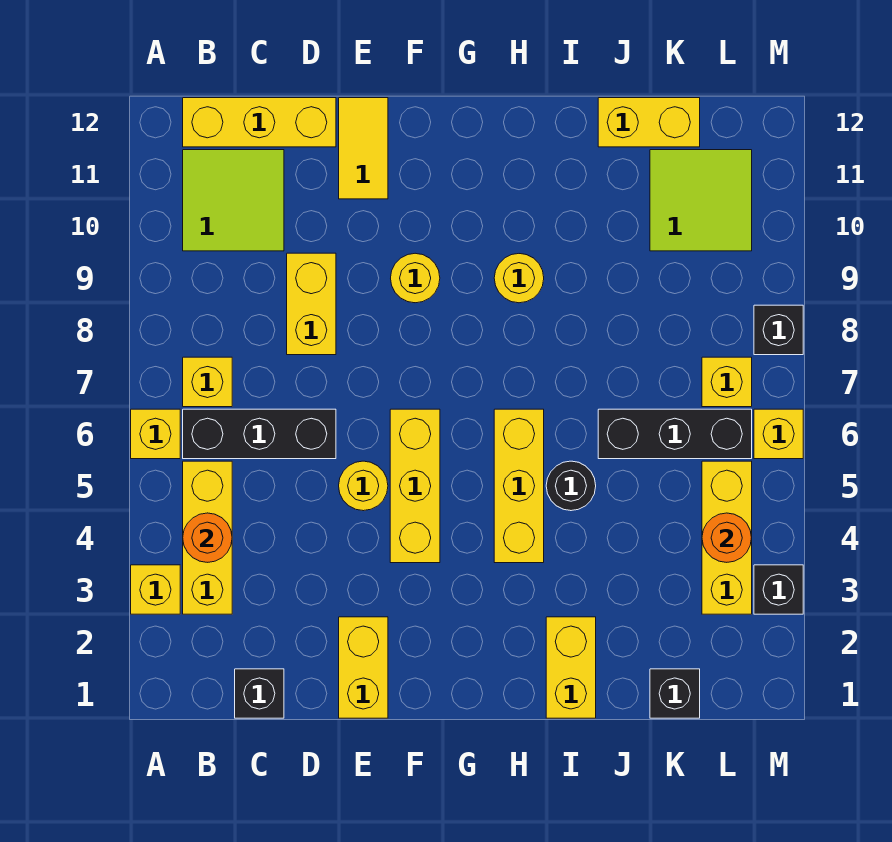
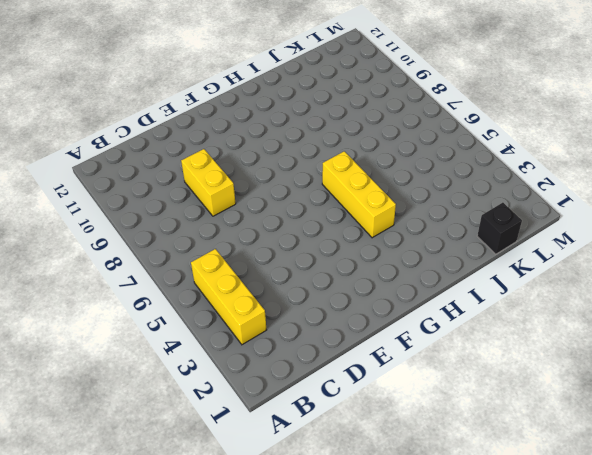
none -> yellow 1x1 brick [131,565,180,614]
none -> yellow 1x1 brick [131,409,180,459]
none -> black 1x3 brick [183,409,336,459]

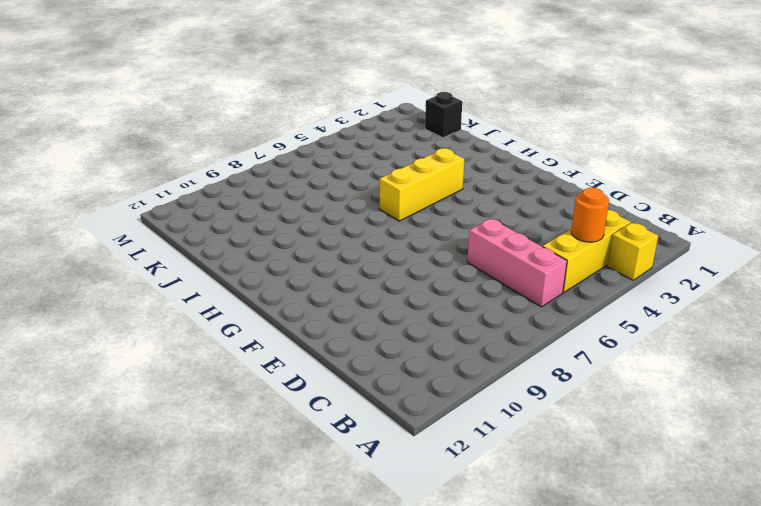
pink 1x3 brick [467,219,567,307] -> black 1x3 brick [183,409,336,459]
none -> yellow 1x1 brick [131,409,180,459]
none -> yellow 1x1 brick [183,357,232,407]
none -> lime 2x2 tile [183,150,284,251]

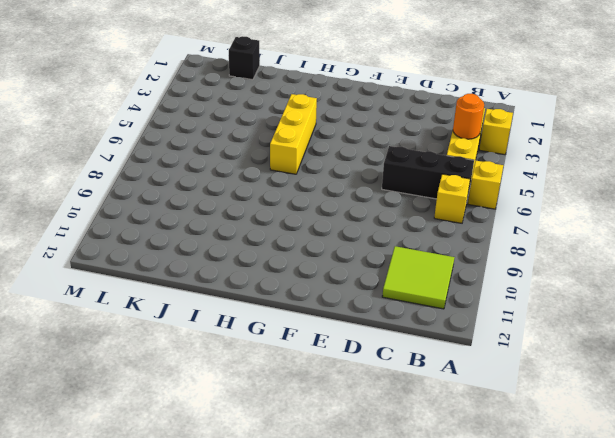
none -> yellow 1x3 brick [183,98,336,147]
none -> black 1x1 brick [235,669,284,718]
none -> yellow 1x2 brick [287,253,336,355]

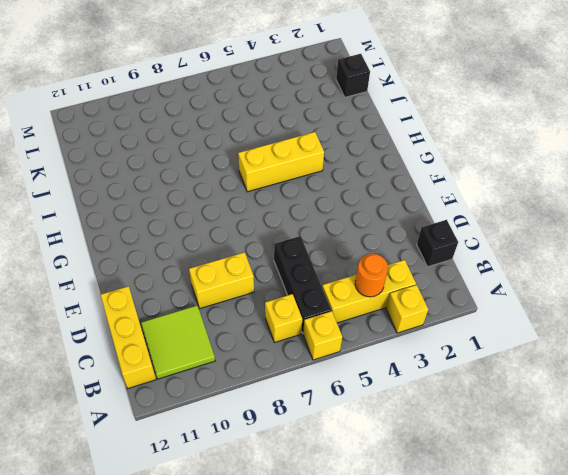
none -> yellow 1x2 brick [339,617,388,718]
none -> yellow 1x1 round brick [339,461,388,511]
none -> yellow 1x2 tile [339,98,388,199]

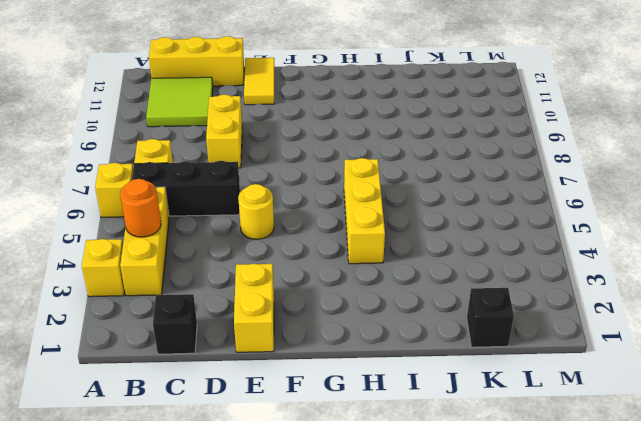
none -> yellow 1x3 brick [390,409,440,563]
none -> yellow 1x1 round brick [391,253,440,303]
none -> yellow 1x1 round brick [494,254,544,303]

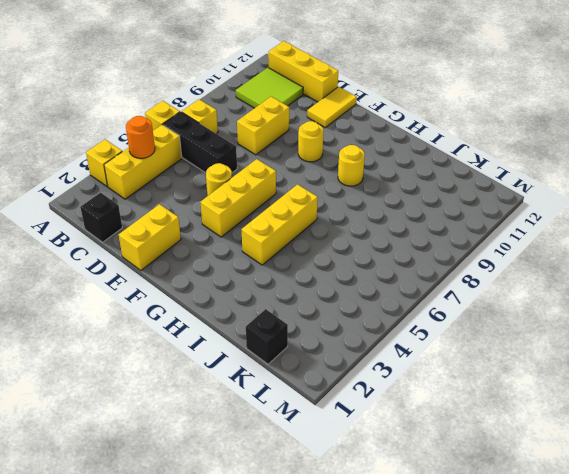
none -> yellow 1x2 brick [546,617,596,718]
none -> black 1x1 round brick [546,461,596,511]
none -> black 1x3 brick [598,409,752,459]

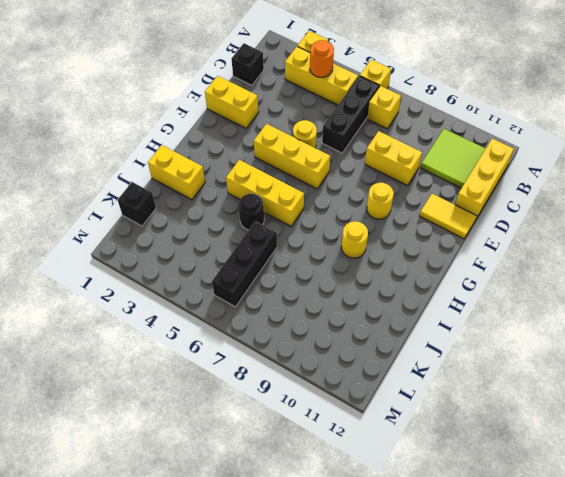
none -> yellow 1x2 brick [598,98,700,147]
none -> lime 2x2 tile [650,150,752,251]
none -> yellow 1x3 brick [702,461,752,614]

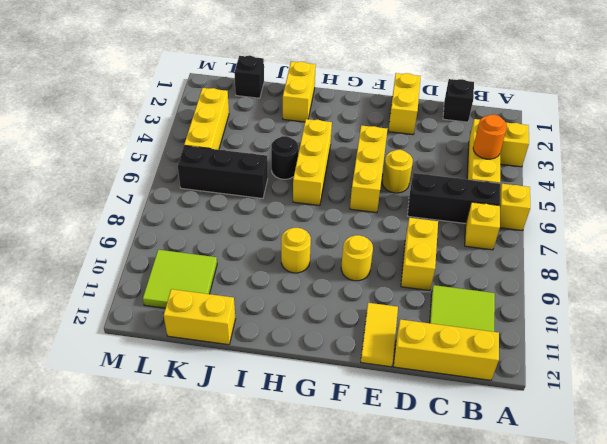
none -> yellow 1x1 brick [702,357,752,407]
none -> black 1x1 brick [754,565,803,614]
none -> yellow 1x1 brick [754,409,803,459]

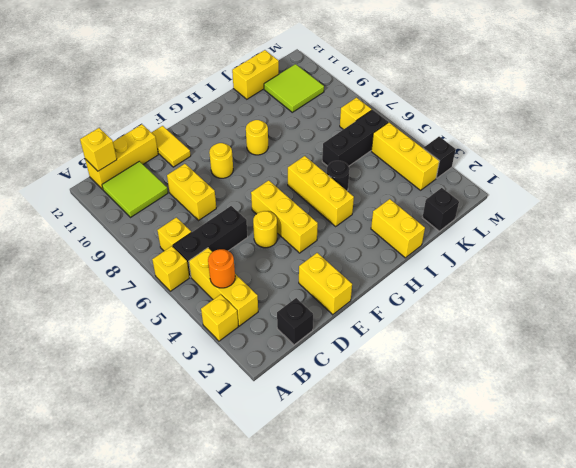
yellow 1x1 brick [80,128,117,171] -> yellow 1x1 brick moved to [754,409,803,459]
none -> black 1x1 brick [754,305,803,355]
none -> orange 1x1 round brick [702,513,752,562]

